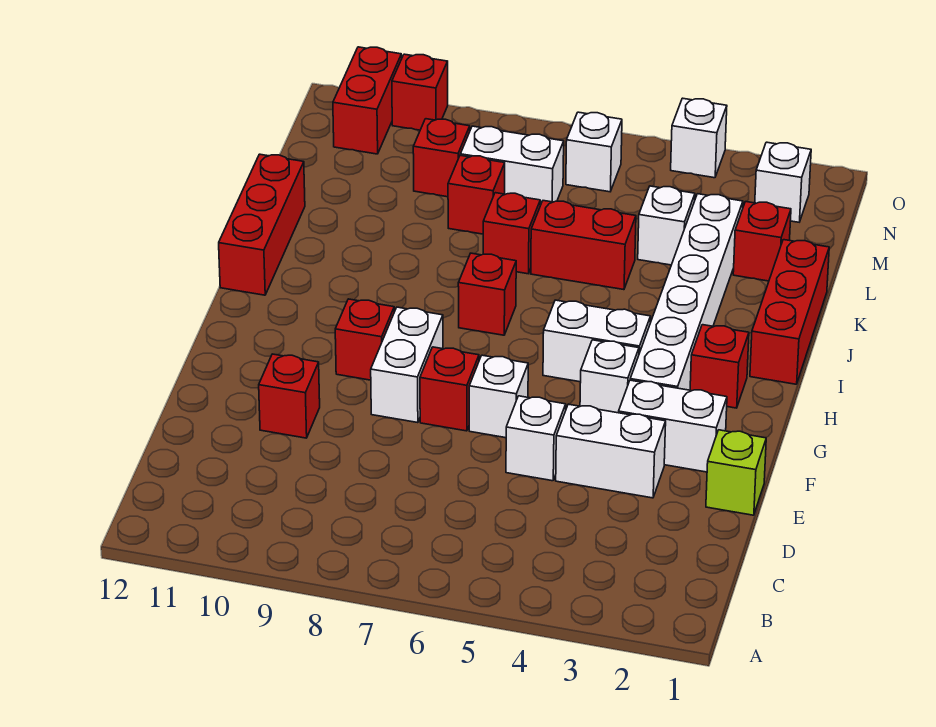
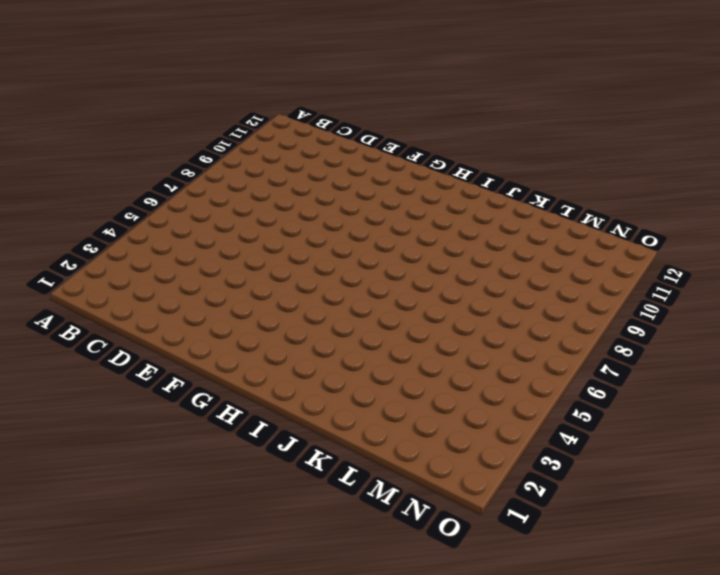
none -> lime 1x1 brick [706,430,766,515]
none -> white 1x2 brick [556,404,666,498]
none -> white 1x1 brick [506,396,566,481]

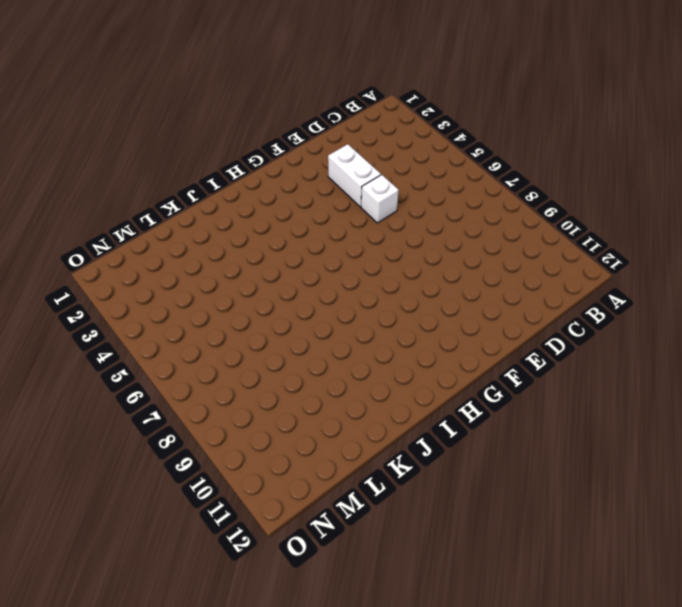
none -> lime 1x1 brick [706,430,766,515]
none -> red 1x1 brick [259,354,320,438]
none -> white 1x2 brick [619,380,727,472]

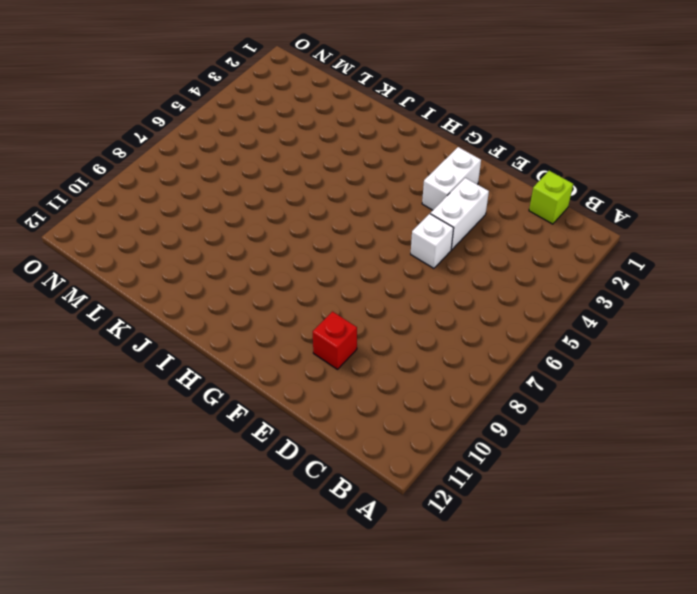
lime 1x1 brick [529,171,573,224] -> lime 1x1 brick moved to [706,430,766,515]
none -> white 1x1 brick [469,355,528,438]
none -> red 1x1 brick [420,347,479,431]
none -> white 1x2 brick [371,307,443,423]

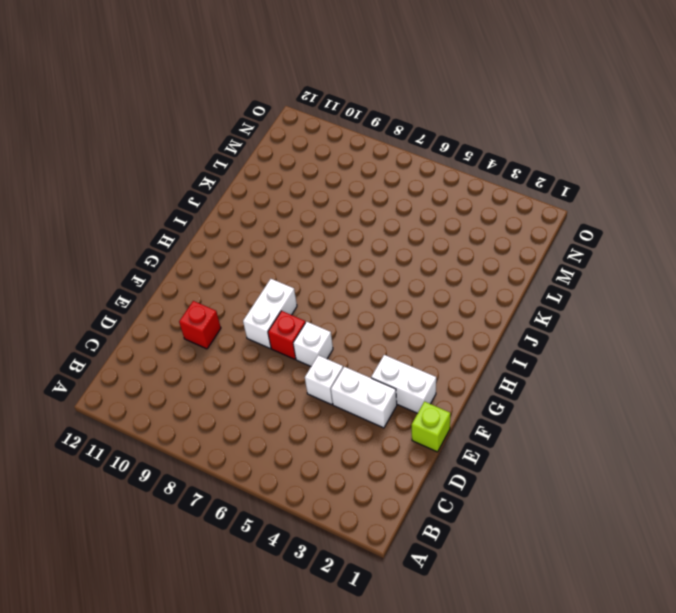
none -> white 1x6 brick [630,194,743,390]
none -> white 1x1 brick [580,340,639,413]
none -> red 1x1 brick [335,299,394,380]

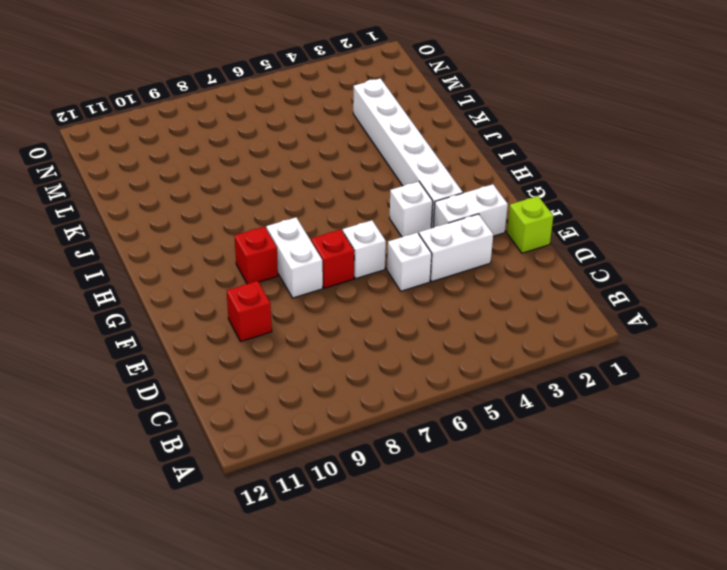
none -> red 1x1 brick [690,325,749,408]
none -> white 1x2 brick [543,300,650,382]
none -> red 1x3 brick [750,240,829,384]

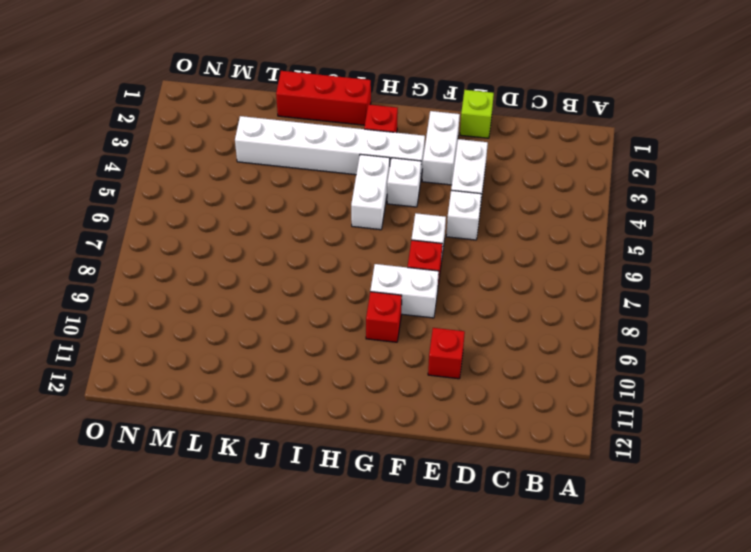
none -> red 1x1 brick [458,253,516,335]
none -> red 1x3 brick [219,154,305,295]
none -> red 1x2 brick [531,201,636,290]

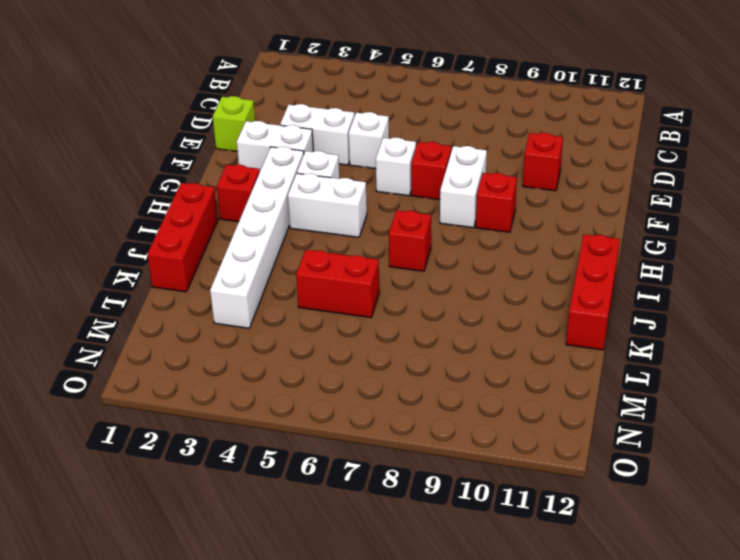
none -> red 1x1 brick [483,193,540,274]
none -> red 1x1 brick [733,202,791,281]
none -> white 1x1 brick [638,186,695,265]

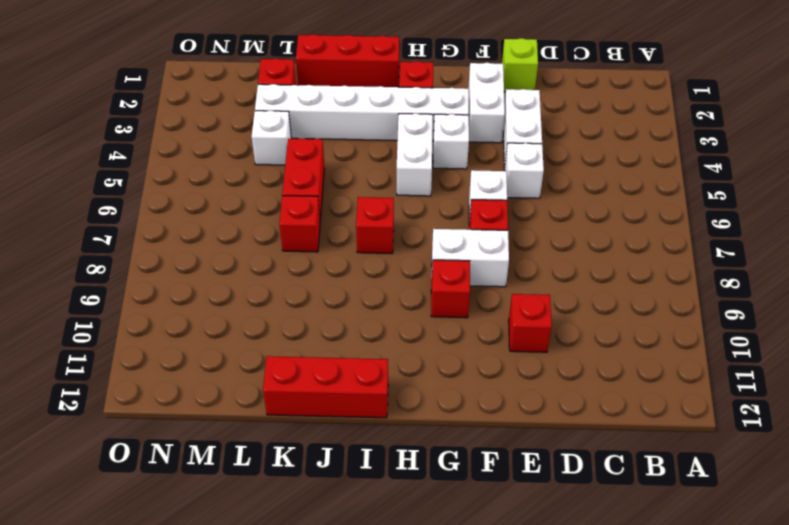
none -> red 1x1 brick [448,155,505,234]
none -> white 1x2 brick [460,126,564,205]
none -> red 1x1 brick [413,119,470,197]

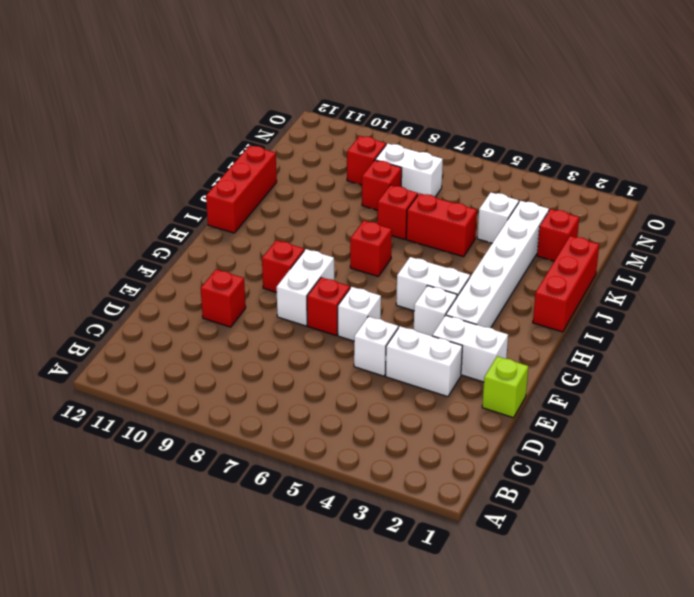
none -> red 1x1 brick [690,325,749,408]
none -> white 1x1 brick [755,142,811,222]
none -> white 1x1 brick [566,112,622,192]

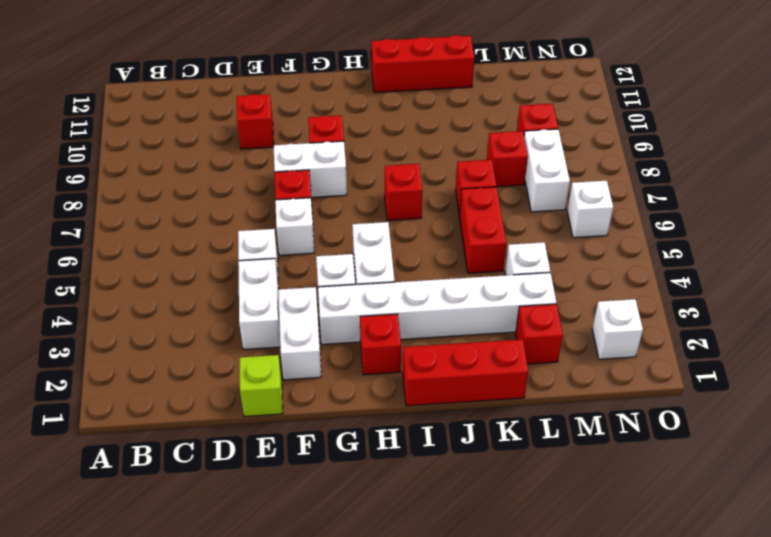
none -> red 1x2 brick [333,47,402,154]
none -> white 1x1 brick [671,98,727,178]
none -> red 1x1 brick [392,54,448,130]

